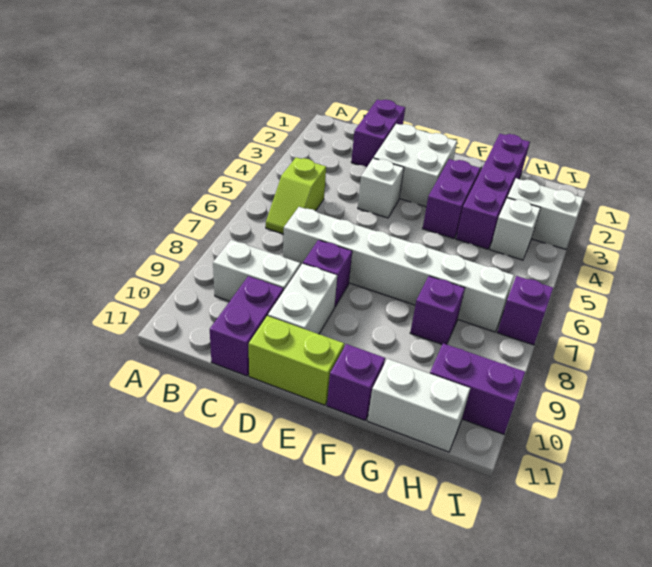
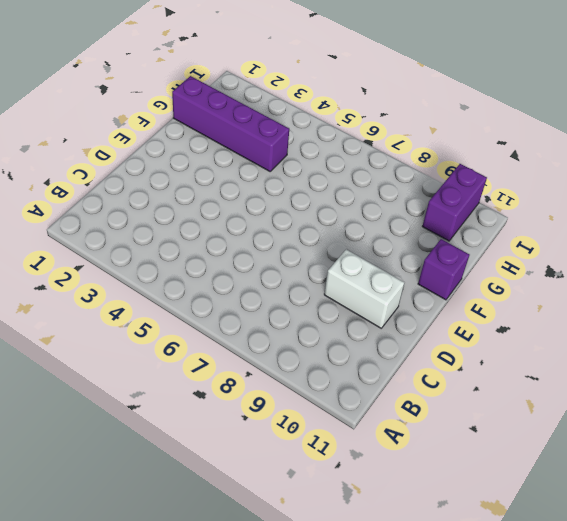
none -> lime 1x2 slope [266,157,326,234]
none -> white 1x2 brick [213,240,300,301]
none -> purple 1x2 brick [351,100,405,167]

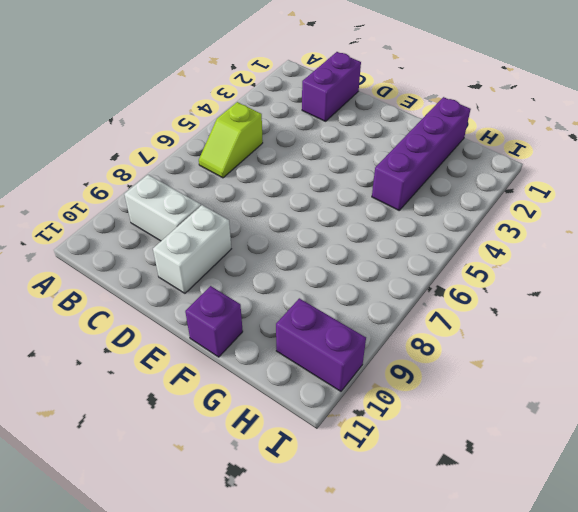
none -> white 1x6 brick [283,207,514,332]
none -> purple 1x2 brick [210,276,283,376]
none -> white 2x2 brick [374,124,457,207]

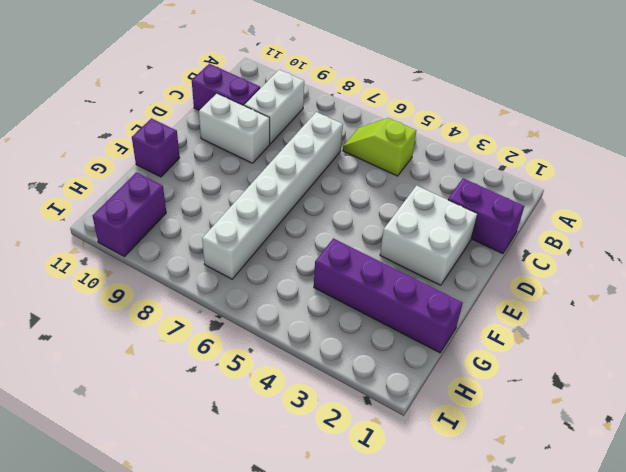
none -> white 1x1 brick [358,158,404,218]
none -> purple 1x1 brick [303,240,352,307]
none -> lime 1x2 brick [249,316,344,405]

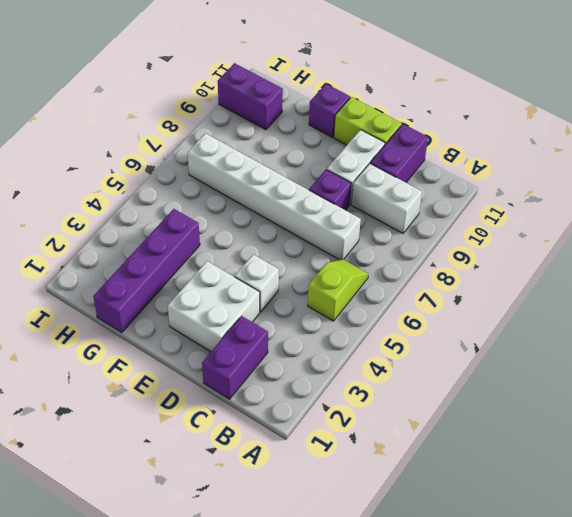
none -> purple 1x2 brick [423,159,480,239]
none -> purple 1x1 brick [410,276,465,344]
none -> white 1x2 brick [367,359,470,452]

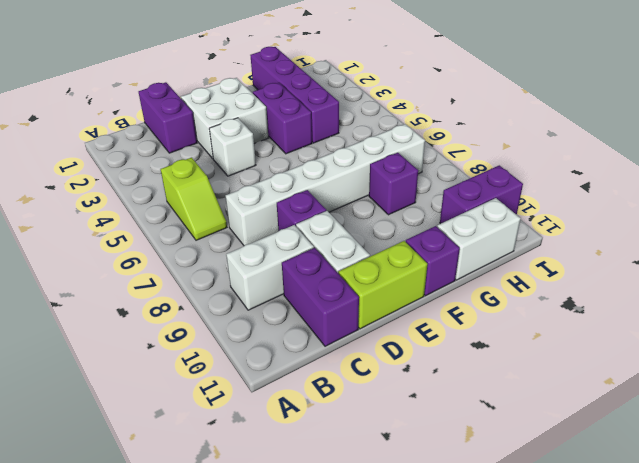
none -> white 1x2 brick [507,178,583,249]
none -> white 1x1 brick [490,198,540,260]
none -> purple 1x1 brick [497,276,553,345]

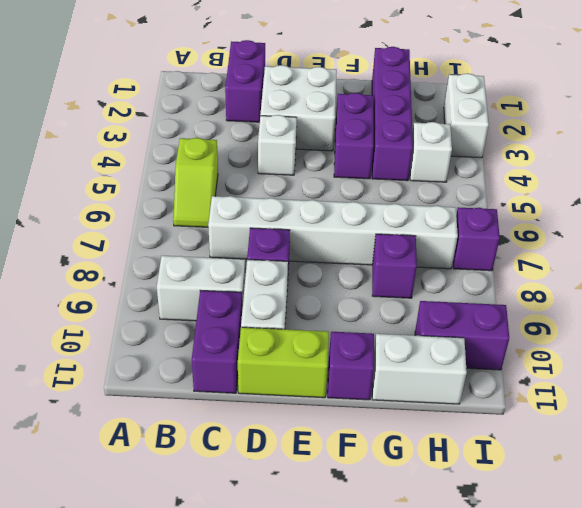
white 1x2 brick [444,73,489,158] -> white 1x2 brick turned to [507,178,583,249]

